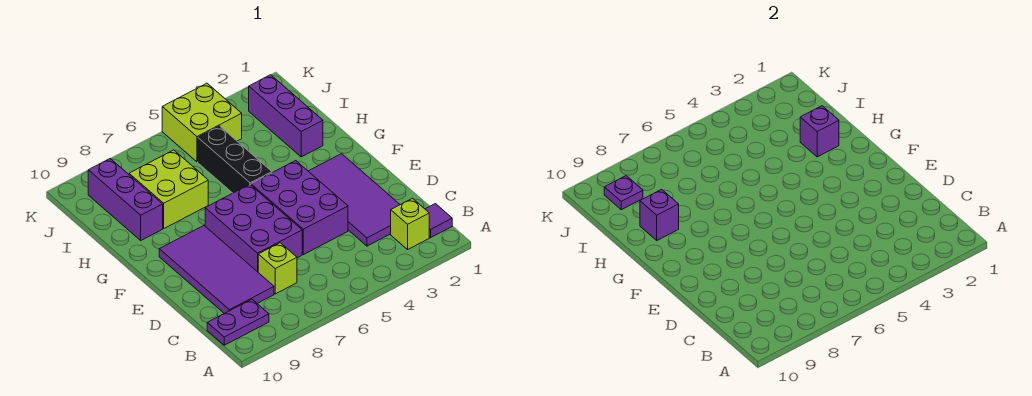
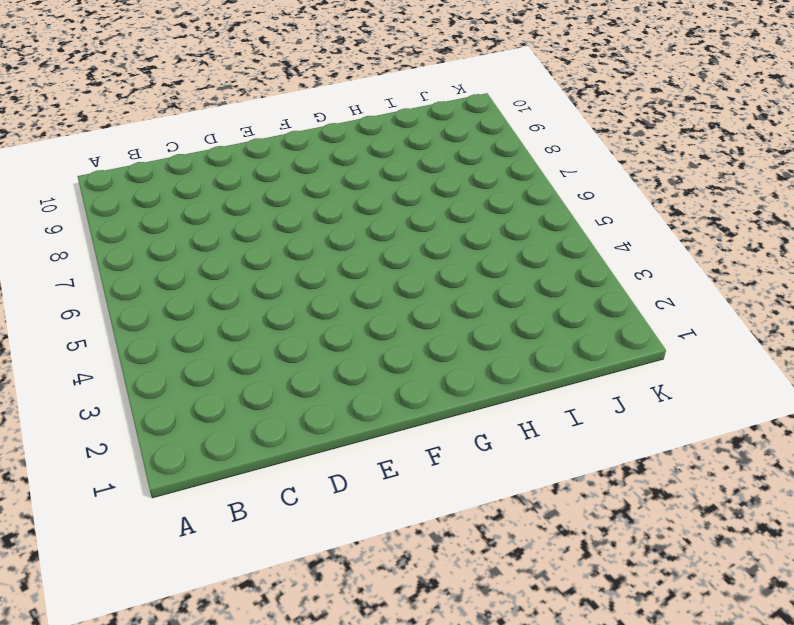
none -> purple 1x1 tile [425,204,452,238]
none -> lime 1x1 brick [391,198,429,249]
none -> purple 1x2 plate [207,299,269,345]

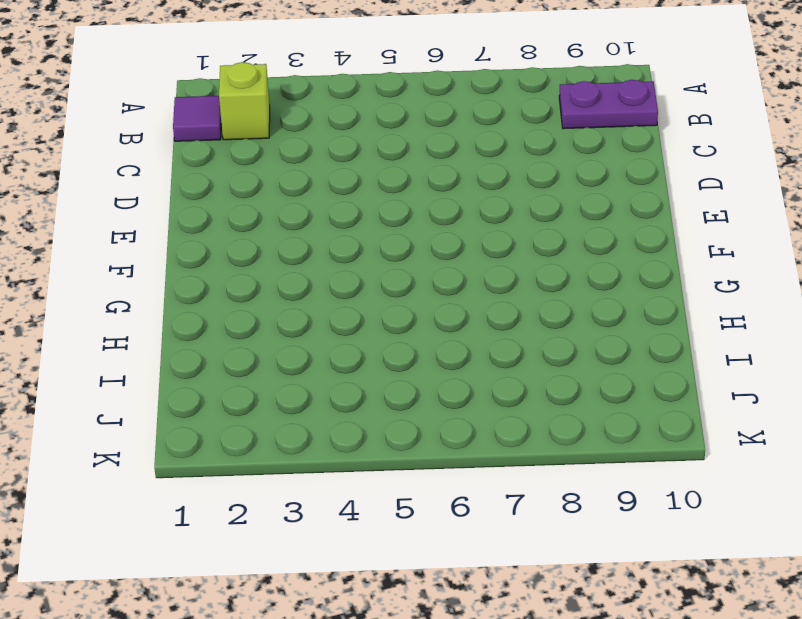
none -> purple 2x4 tile [308,154,400,246]
none -> lime 1x1 brick [258,243,297,294]
none -> purple 2x4 tile [159,226,274,314]

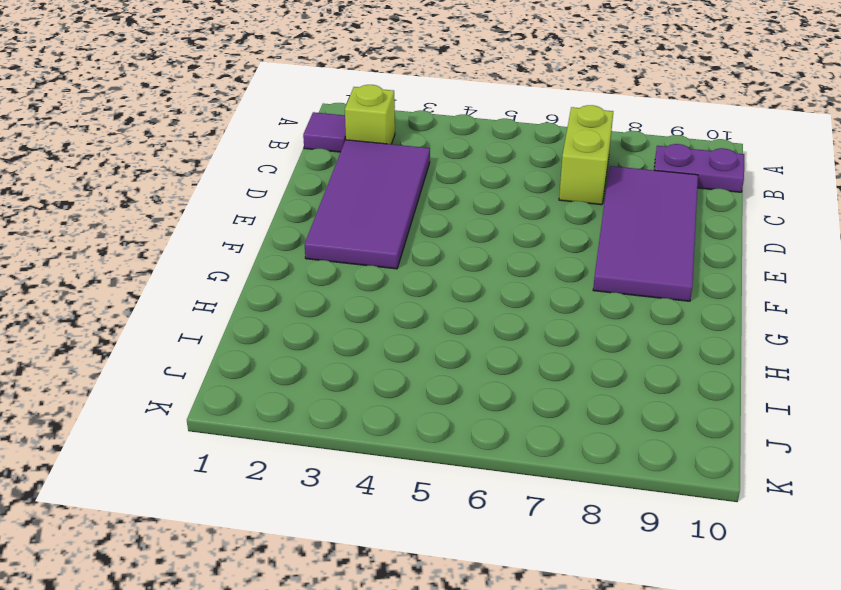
lime 1x2 brick [559,105,613,205] -> lime 1x1 brick [258,243,297,294]
none -> purple 2x3 brick [251,161,348,255]
none -> purple 2x3 brick [205,185,302,272]
none -> black 1x3 brick [198,126,272,193]

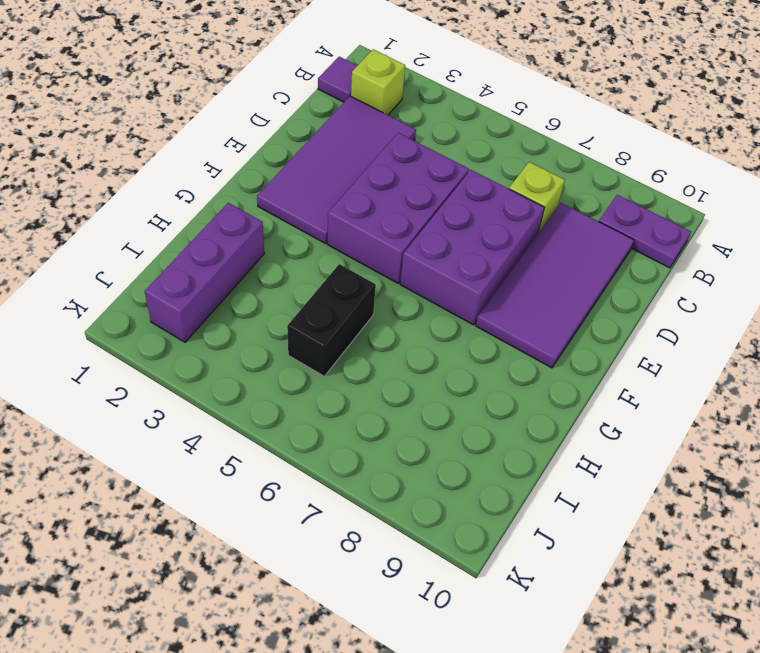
black 1x2 brick [287,264,376,376] -> black 1x3 brick [198,126,272,193]
none -> lime 2x2 brick [129,150,208,228]
none -> purple 1x3 brick [88,159,163,240]
none -> lime 2x2 brick [162,83,242,162]

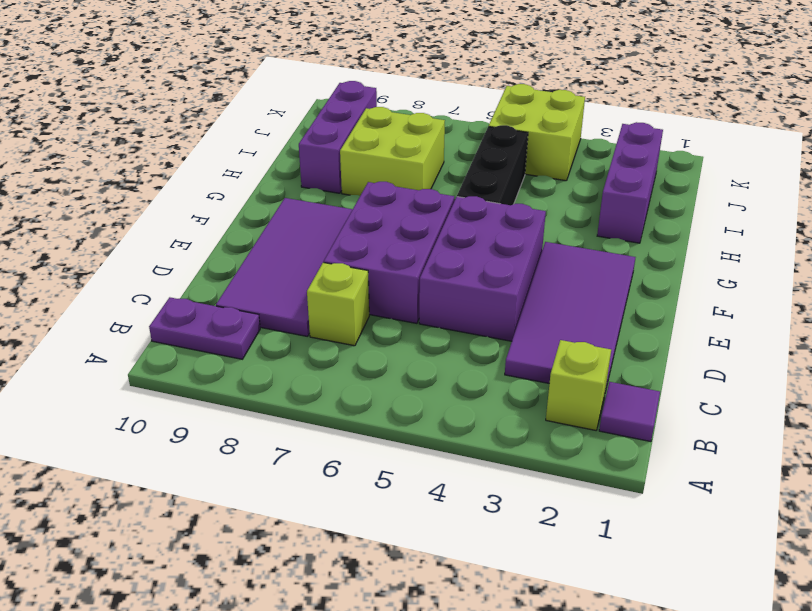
none -> purple 1x1 brick [800,106,839,157]
none -> purple 1x1 brick [640,189,679,240]
none -> purple 1x1 plate [604,176,643,210]

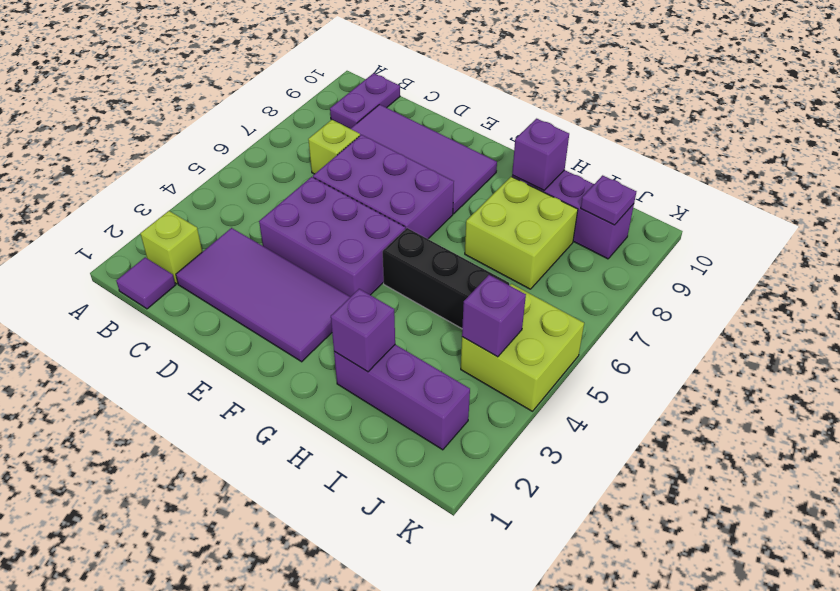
purple 1x1 brick [462,275,526,357] -> none

